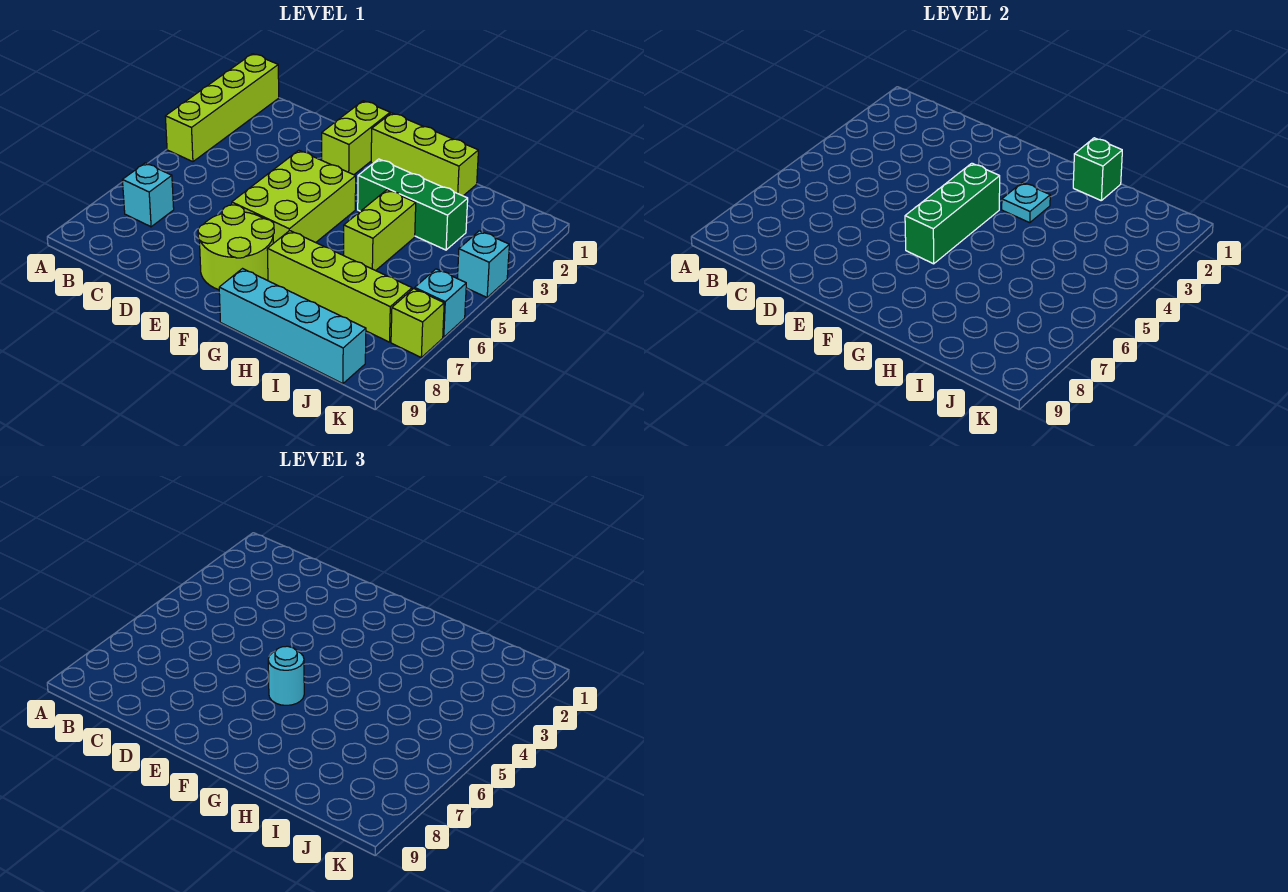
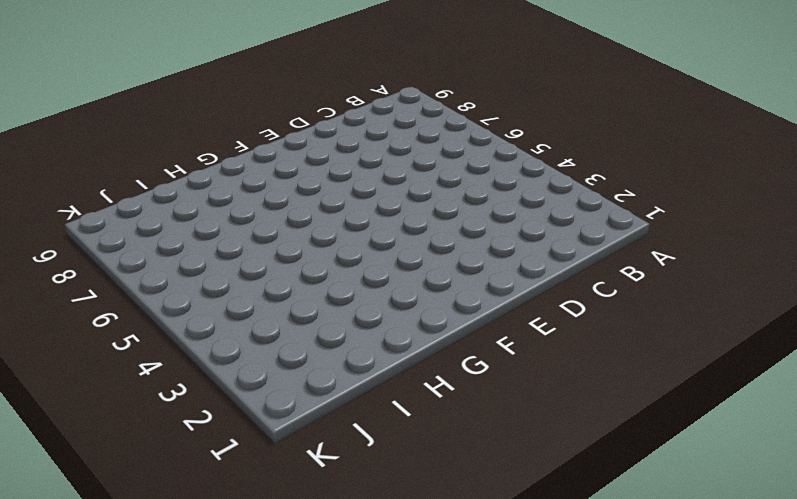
none -> lime 1x4 brick [165,54,279,162]
none -> cyan 1x1 brick [123,163,174,227]
none -> lime 1x2 brick [322,101,390,175]

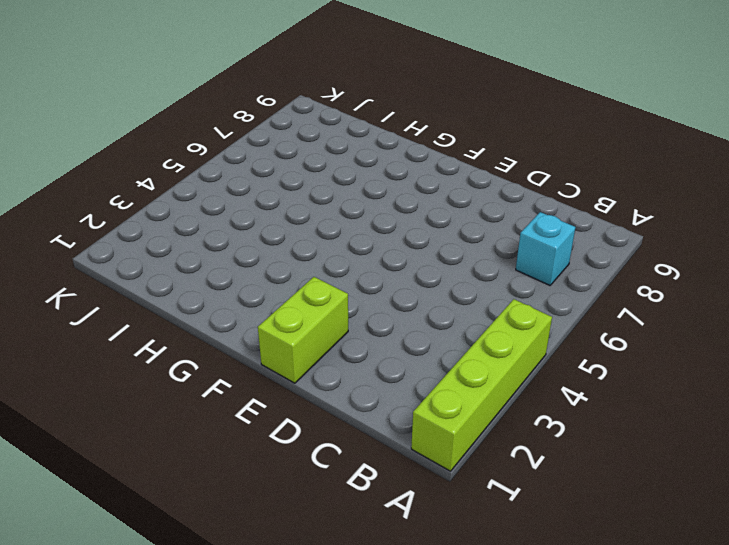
none -> lime 2x3 brick [232,150,356,243]
none -> lime 2x2 round brick [198,205,274,290]
none -> lime 1x3 brick [371,113,478,196]

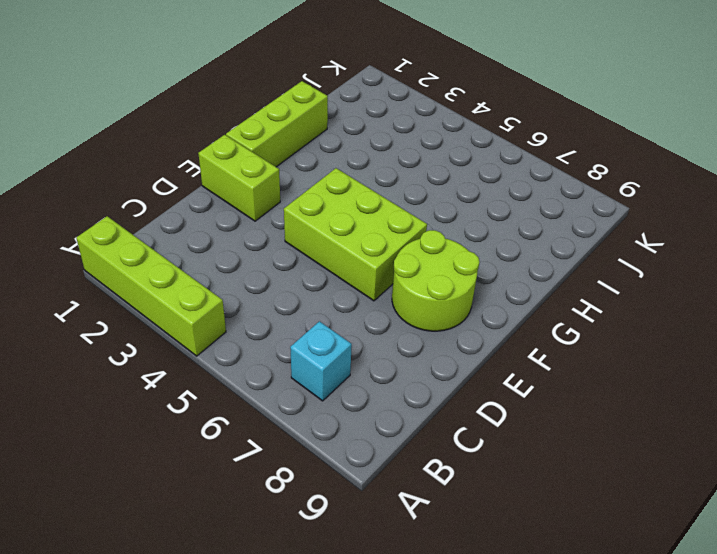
none -> green 1x3 brick [358,159,468,250]
none -> lime 1x4 brick [267,231,412,342]
none -> cyan 1x4 brick [219,269,366,384]

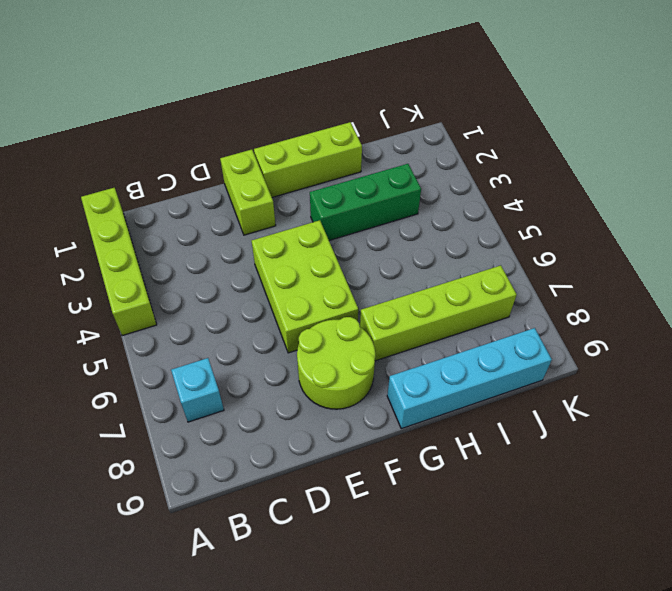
none -> lime 1x2 brick [344,190,416,271]
none -> cyan 1x1 brick [457,231,509,297]
none -> cyan 1x1 brick [415,269,466,337]

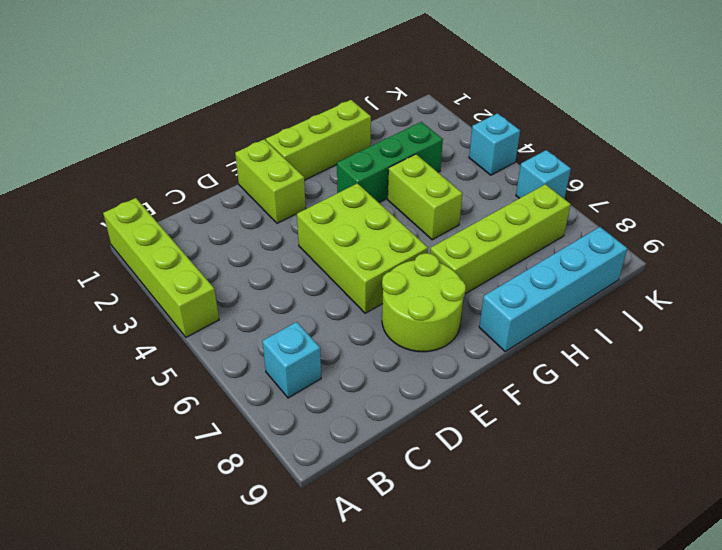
none -> lime 1x1 brick [391,289,444,357]
none -> green 1x3 brick [905,163,1000,264]
none -> cyan 1x1 plate [1002,182,1050,223]

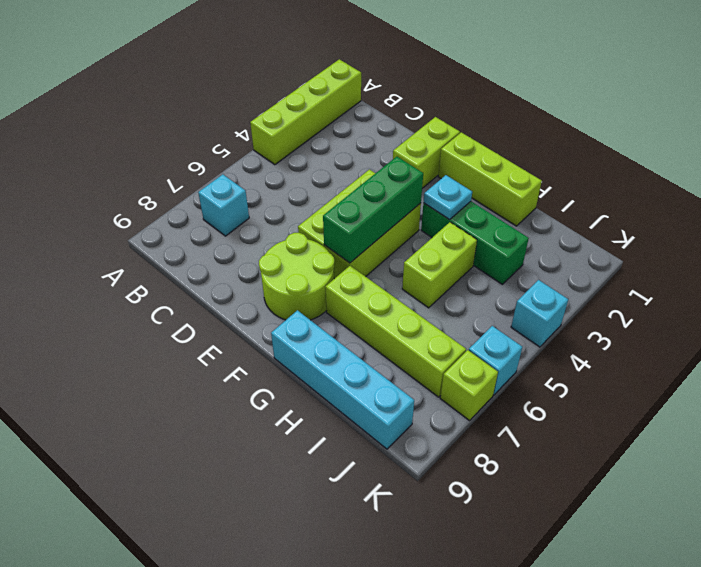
none -> green 1x1 brick [1073,138,1122,200]
none -> cyan 1x1 round brick [268,646,304,705]

